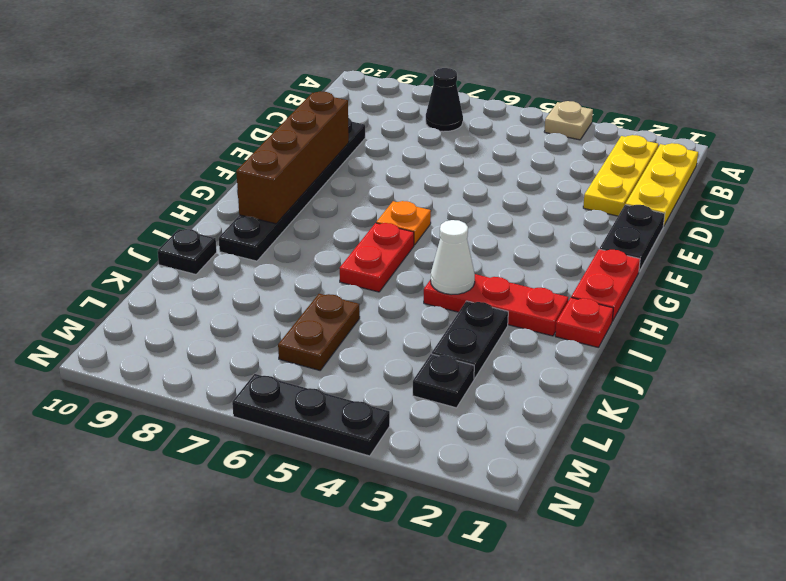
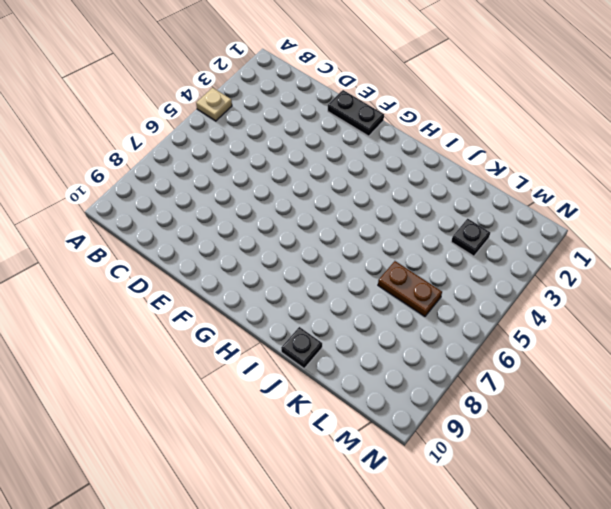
none -> yellow 1x3 plate [625,143,698,226]
none -> yellow 1x3 plate [583,135,658,216]
none -> black 1x1 cone [426,68,463,132]

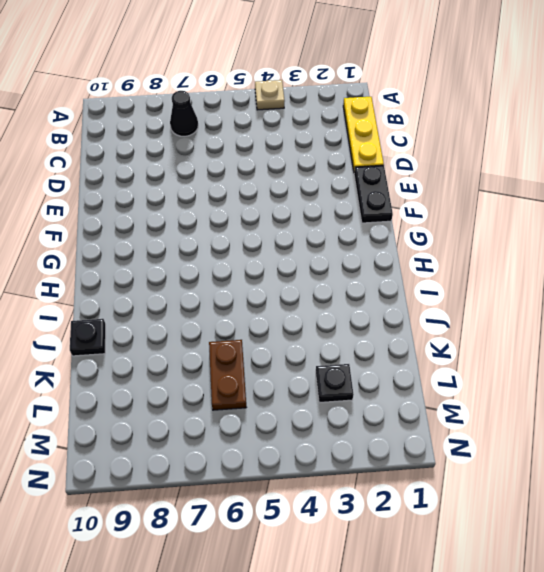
none -> yellow 1x3 plate [583,135,658,216]
none -> black 1x6 plate [219,118,365,261]
none -> red 1x2 plate [571,249,640,321]

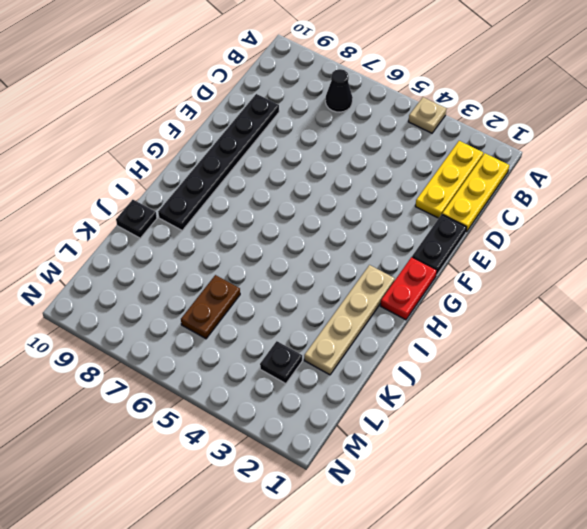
tan 1x4 plate [304,265,395,375] -> red 1x3 plate [424,274,568,336]
none -> orange 1x1 plate [376,201,431,245]
none -> red 1x2 plate [340,223,414,292]
none -> red 1x1 plate [555,298,613,348]

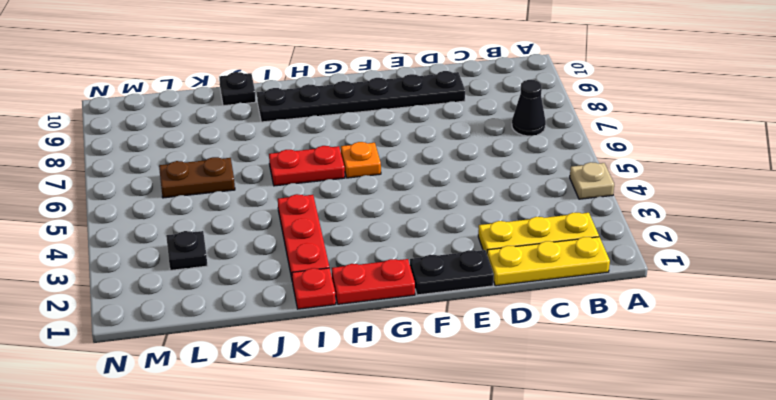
none -> black 1x2 plate [432,301,508,379]
none -> black 1x3 plate [232,374,390,456]
none -> brown 1x4 brick [236,91,349,224]

